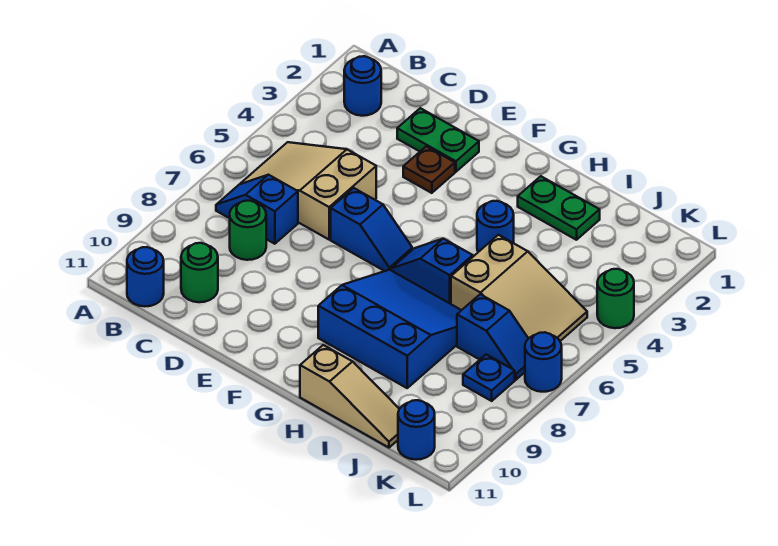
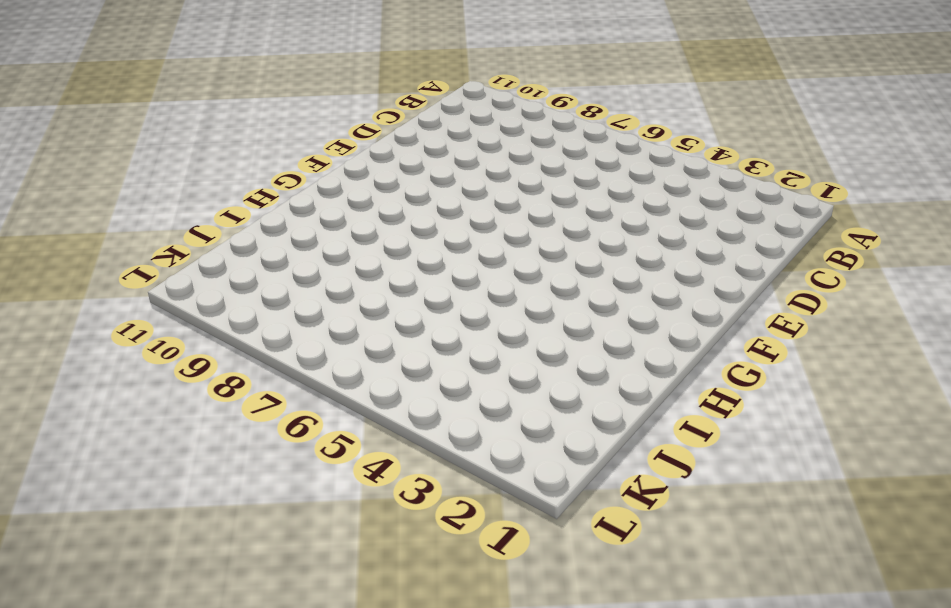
none -> blue 1x1 round brick [344,56,381,116]
none -> tan 2x3 slope [241,142,376,239]
none -> blue 1x2 slope [216,175,298,244]

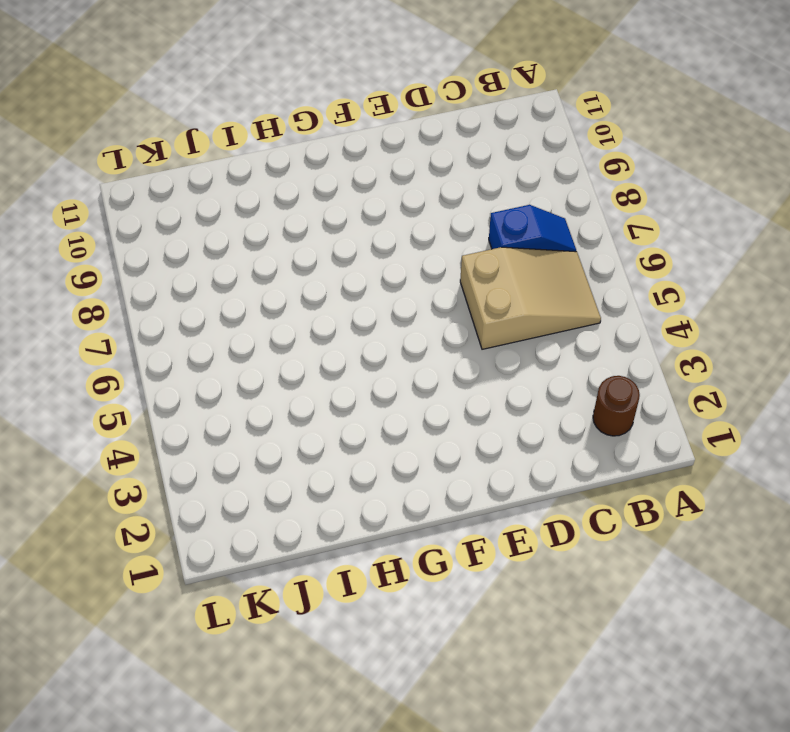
brown 1x1 round brick [593,376,640,436] -> blue 1x1 round brick [344,56,381,116]
none -> blue 1x1 round brick [127,247,164,306]
none -> green 1x1 round brick [230,201,266,260]
none -> green 1x1 round brick [181,243,218,302]

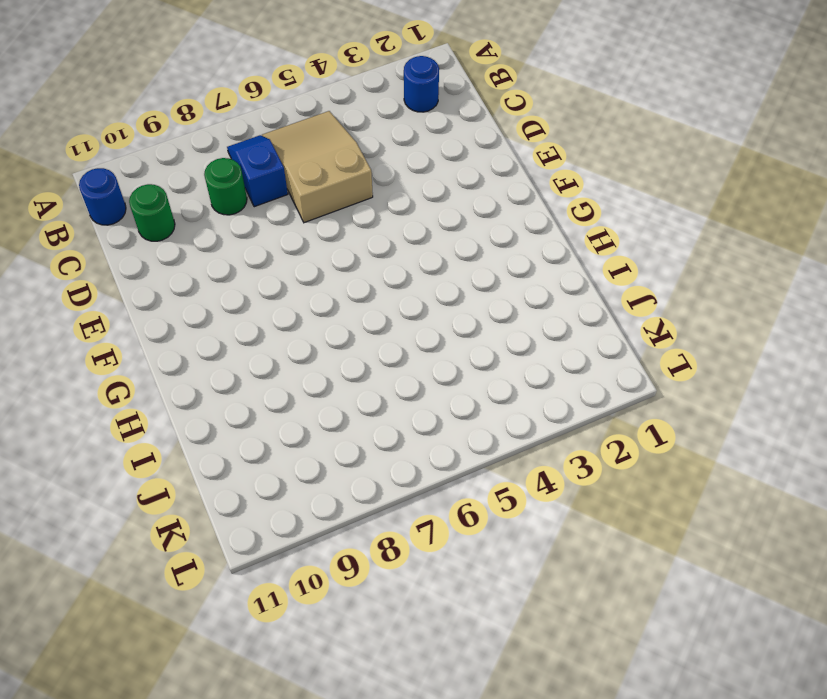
none -> green 1x2 plate [397,108,479,172]
none -> brown 1x1 plate [403,146,455,193]
none -> blue 1x2 slope [331,188,412,271]

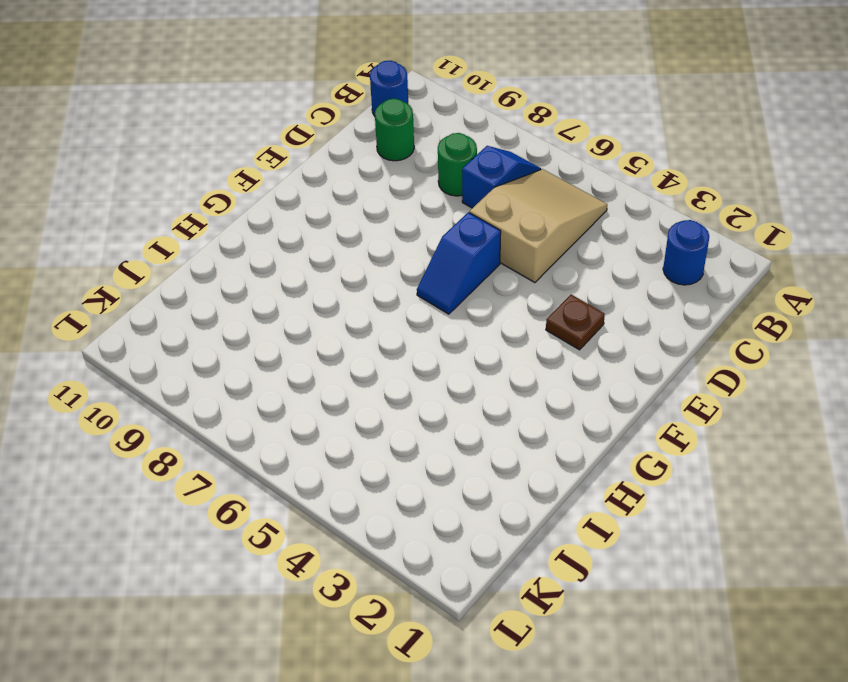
none -> green 1x2 plate [397,108,479,172]
none -> blue 1x2 slope [391,239,473,304]
none -> blue 3x3 slope [318,270,461,388]

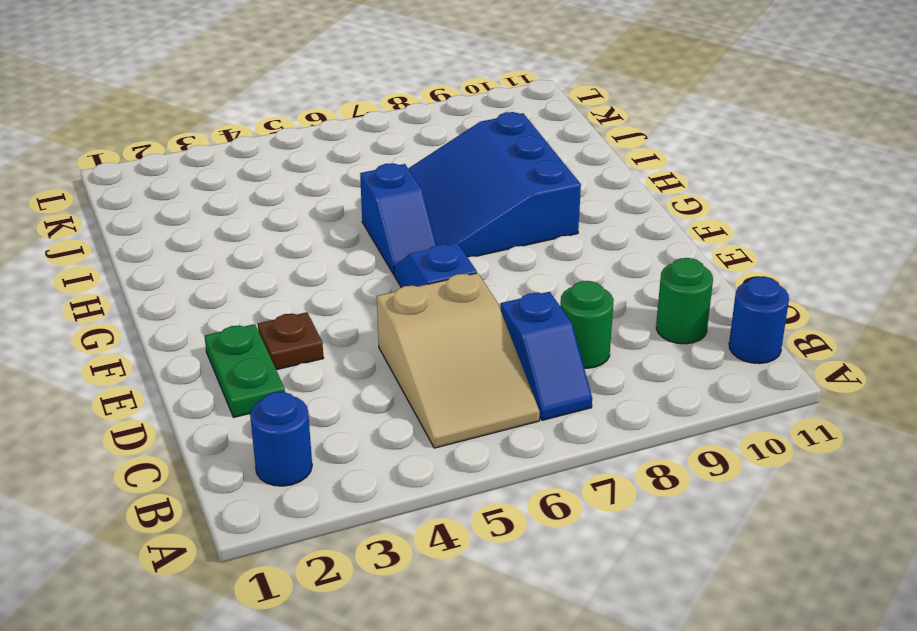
none -> green 1x2 plate [518,176,600,240]
none -> blue 1x1 round brick [477,201,514,252]
none -> tan 1x3 slope [300,345,399,448]

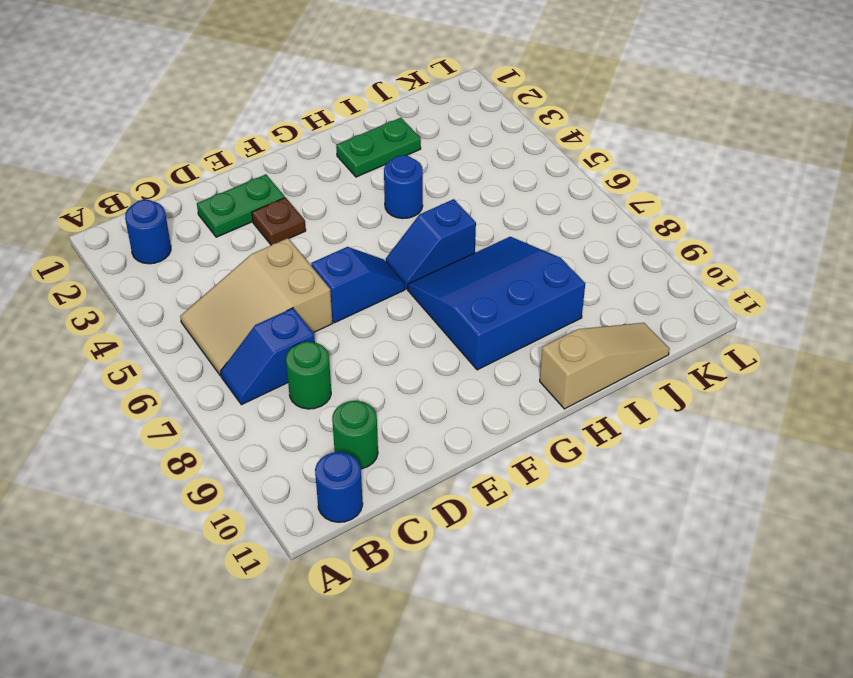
none -> tan 2x3 slope [451,235,587,341]
none -> blue 1x2 slope [457,294,528,380]
none -> blue 1x1 plate [463,355,515,401]

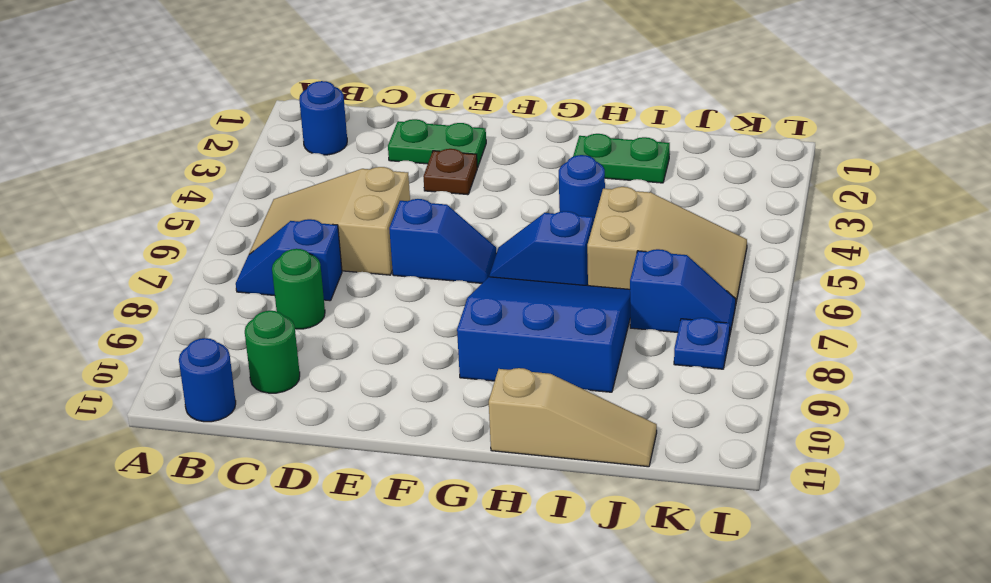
none -> blue 1x1 round brick [398,400,435,460]
none -> green 1x1 round brick [597,269,634,328]
none -> blue 1x1 round brick [525,332,562,392]

